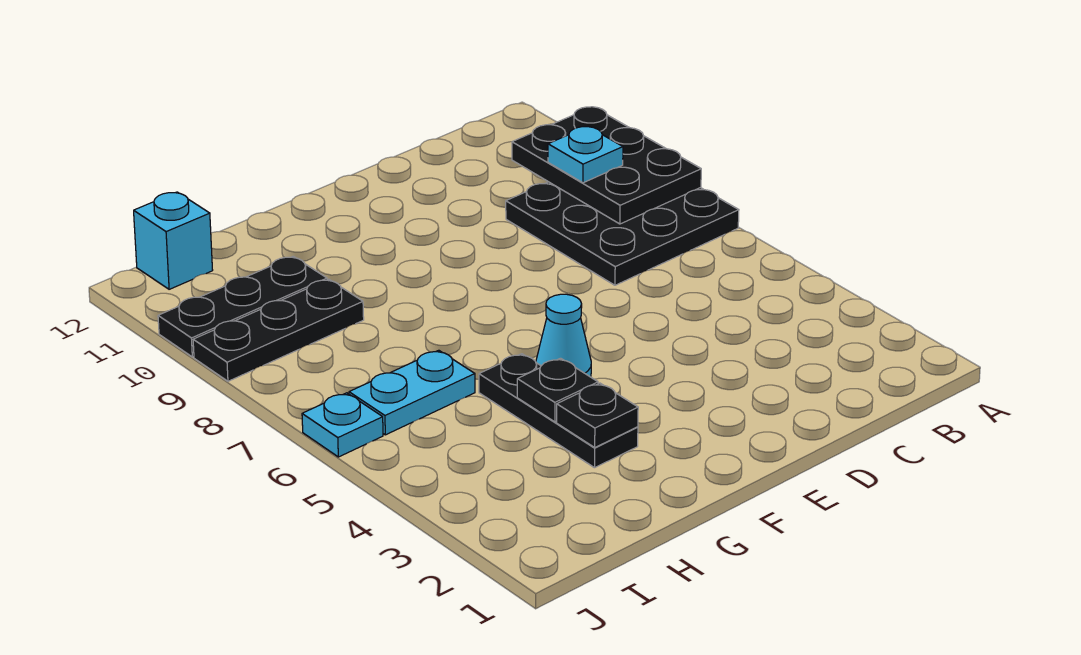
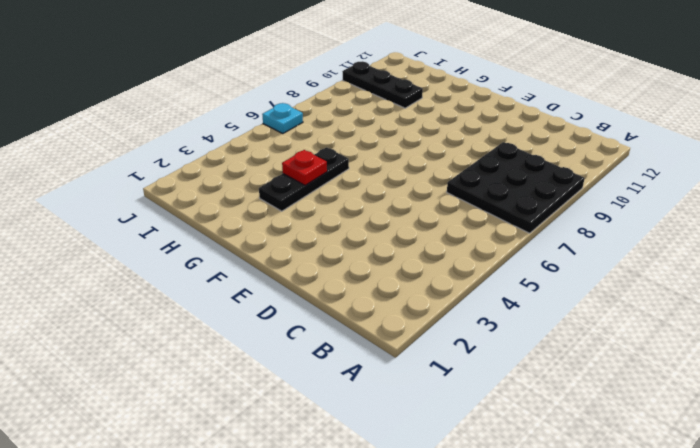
red 1x1 plate [282,150,327,185] -> black 1x1 plate [517,358,598,422]
none -> cyan 1x1 cone [536,294,591,377]
none -> cyan 1x2 plate [349,350,475,435]
none -> black 1x3 plate [193,279,364,381]

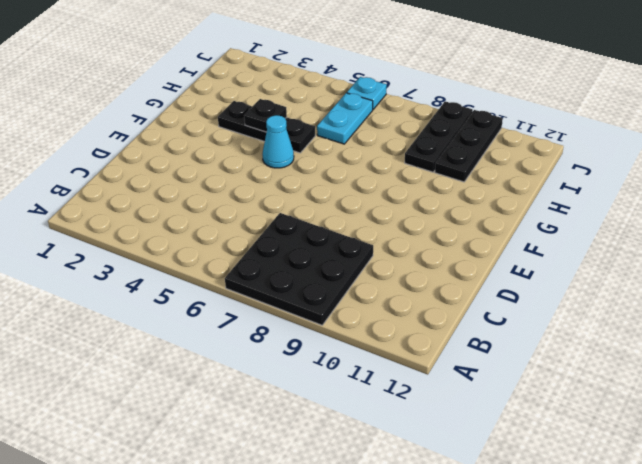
none -> cyan 1x1 brick [134,192,213,289]
none -> black 2x3 plate [512,107,701,224]
none -> black 1x1 plate [557,383,638,447]

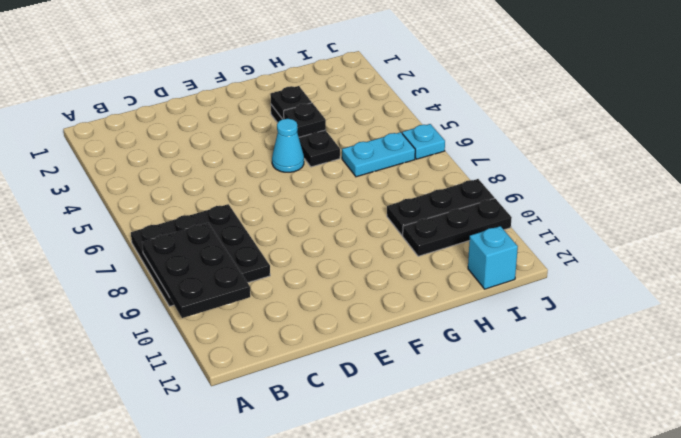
none -> cyan 1x1 plate [548,127,623,183]

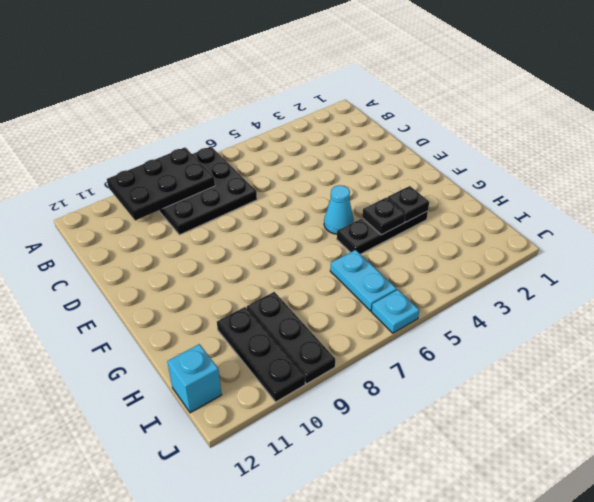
none -> cyan 1x1 plate [548,127,623,183]

